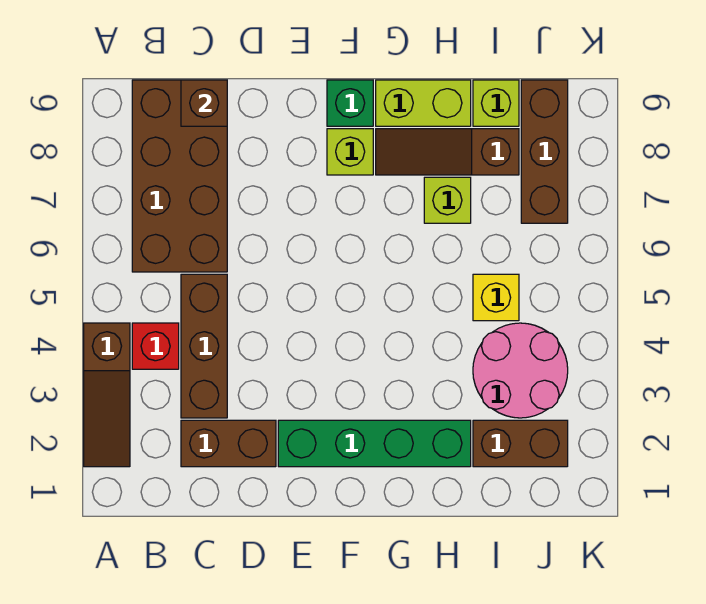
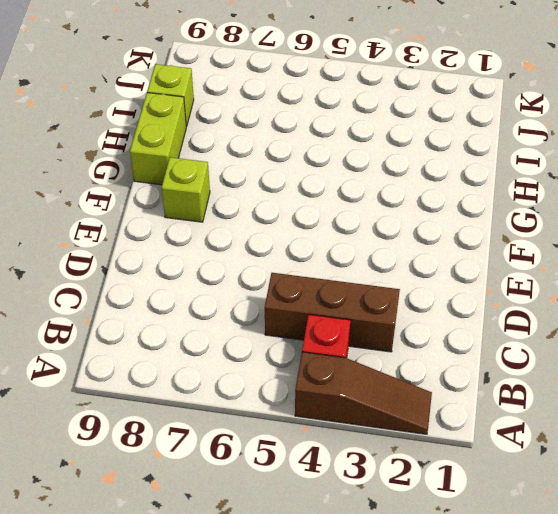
none -> brown 2x4 brick [132,80,227,272]
none -> brown 1x2 brick [181,420,276,467]
none -> green 1x4 brick [278,420,471,467]

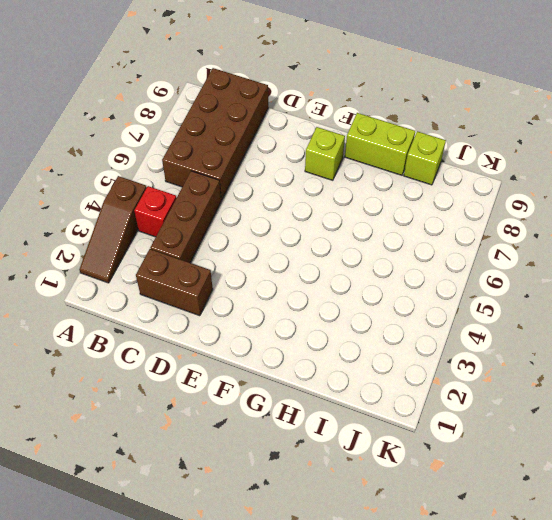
none -> green 1x4 brick [278,420,471,467]
none -> green 1x1 brick [327,80,373,126]
none -> brown 1x3 slope [376,129,519,175]

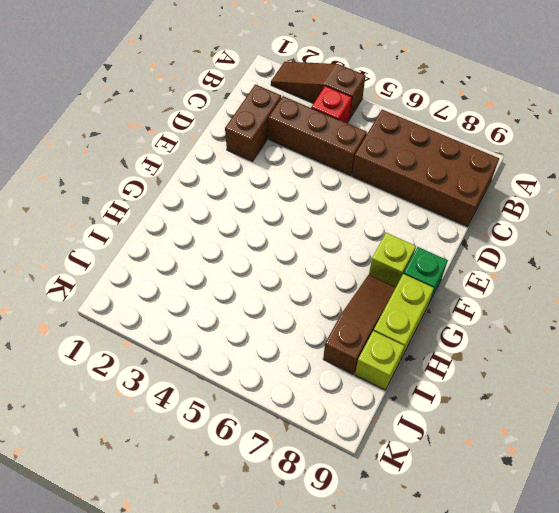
none -> green 1x4 brick [278,420,471,467]
none -> lime 1x1 brick [424,177,471,223]
none -> brown 1x2 brick [473,420,568,467]

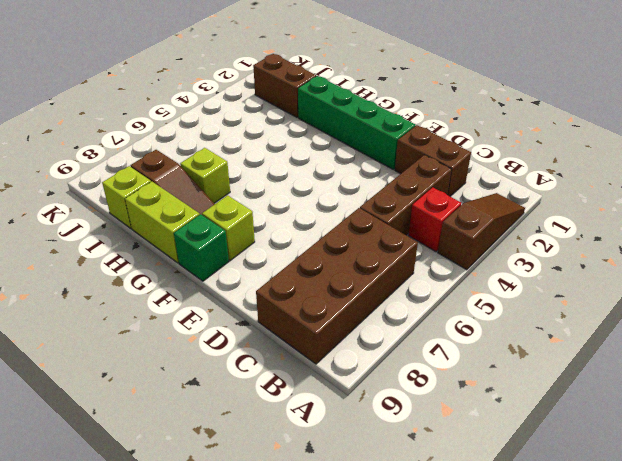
none -> pink 2x2 round brick [473,323,568,418]
none -> yellow 1x1 brick [473,274,519,321]
none -> brown 1x3 brick [521,80,568,223]

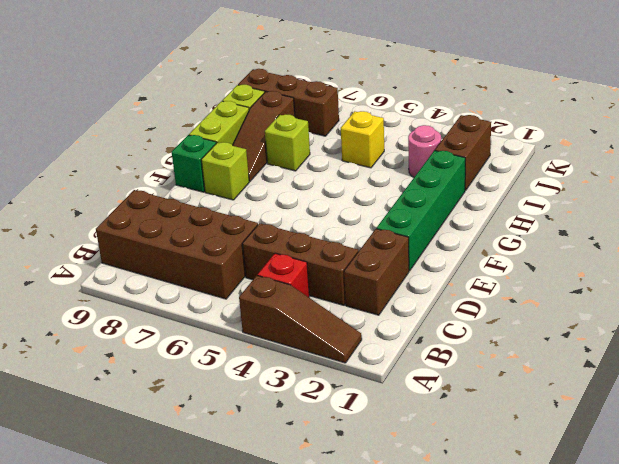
pink 1x1 round brick [408,125,441,177] -> pink 2x2 round brick [473,323,568,418]
none -> brown 1x1 brick [181,80,227,126]

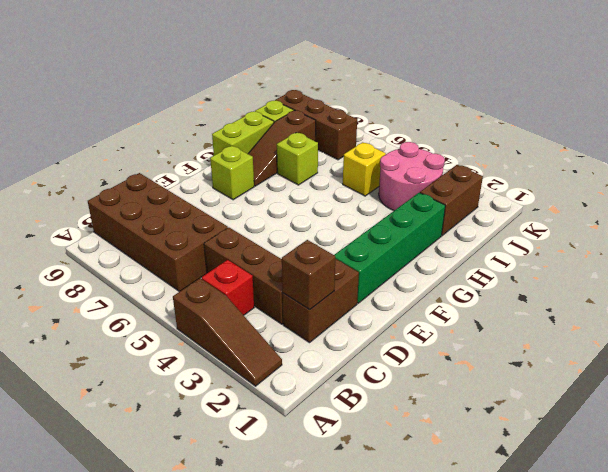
brown 1x1 brick [282,240,335,310] -> brown 1x1 brick moved to [181,80,227,126]
none -> green 1x1 brick [327,80,373,126]

